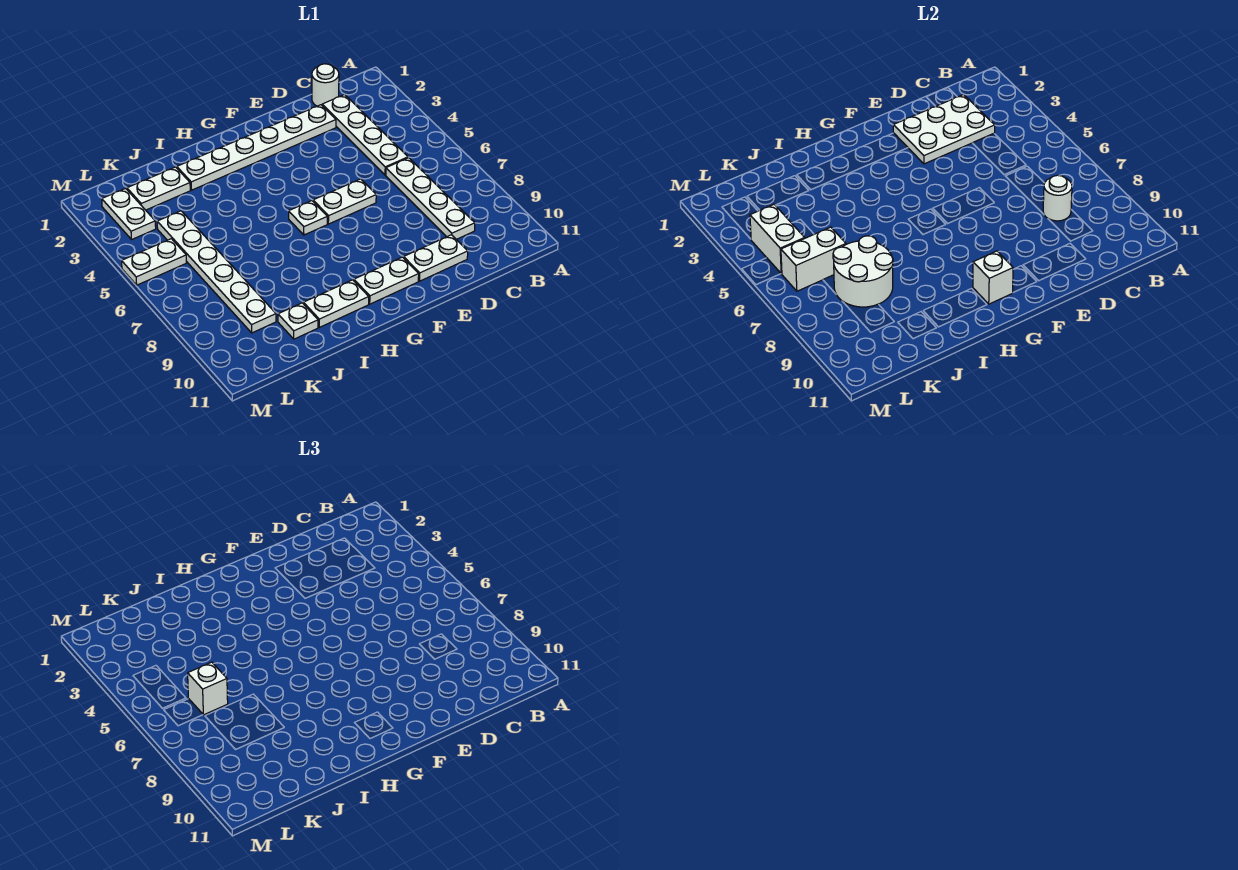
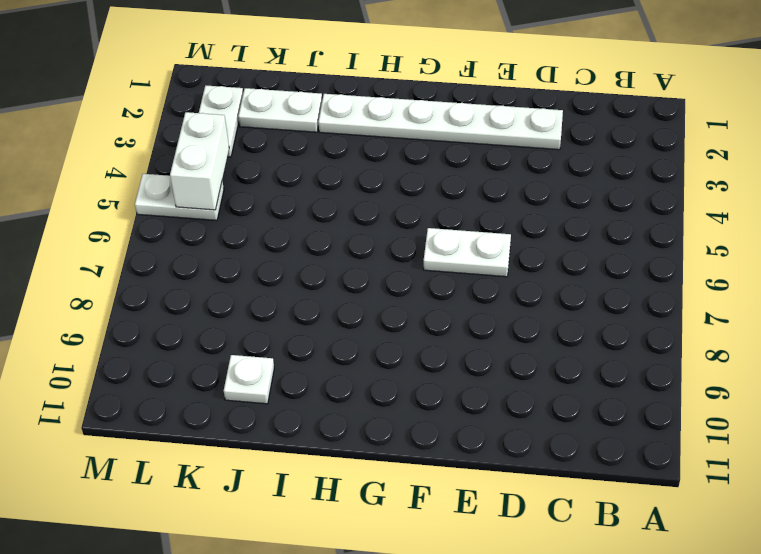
none -> white 1x1 round brick [312,64,339,106]
none -> white 1x4 plate [322,95,408,175]
none -> white 1x4 plate [386,158,475,239]

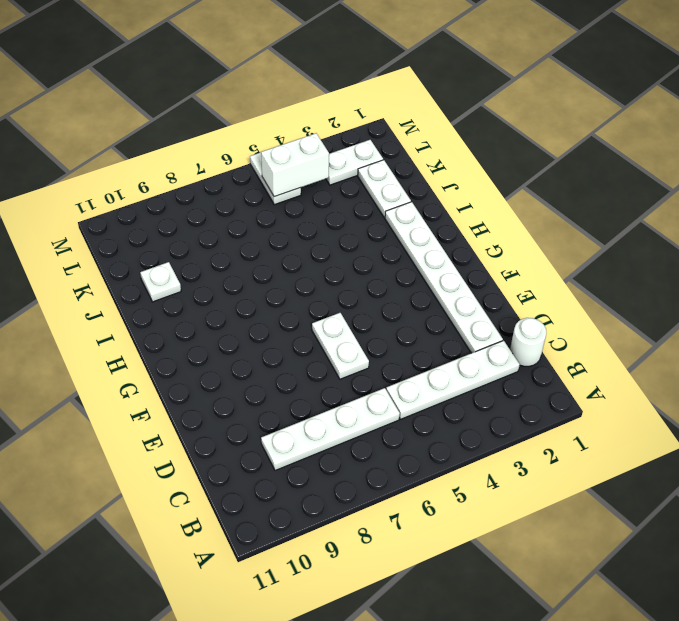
none -> white 1x2 plate [404,235,468,281]
none -> white 1x2 plate [354,257,419,304]
none -> white 1x1 plate [289,201,327,235]

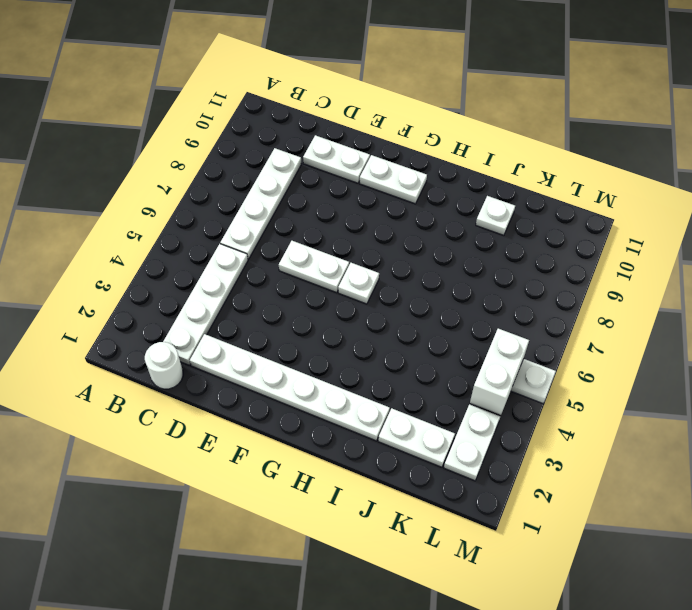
none -> white 1x2 plate [303,280,369,327]
none -> white 1x6 plate [157,211,276,333]
none -> white 2x3 plate [893,95,995,164]

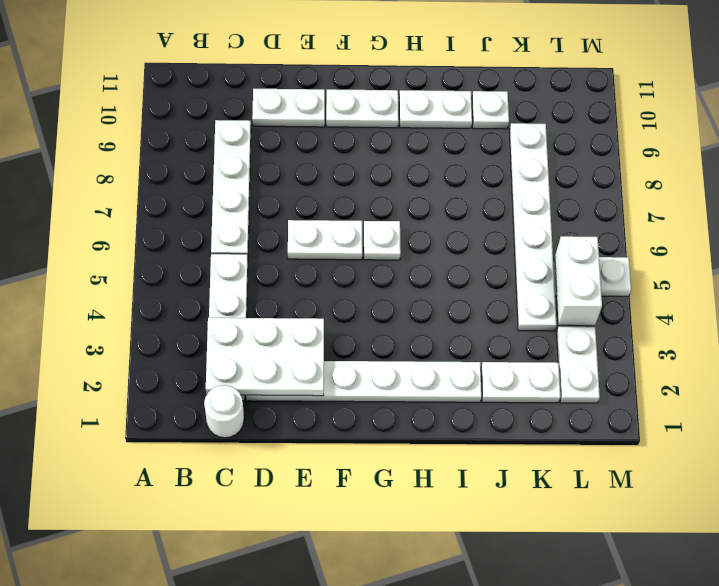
none -> white 1x1 round brick [1043,175,1072,221]
none -> white 1x1 brick [973,251,1013,304]
none -> white 2x2 round brick [833,236,893,307]

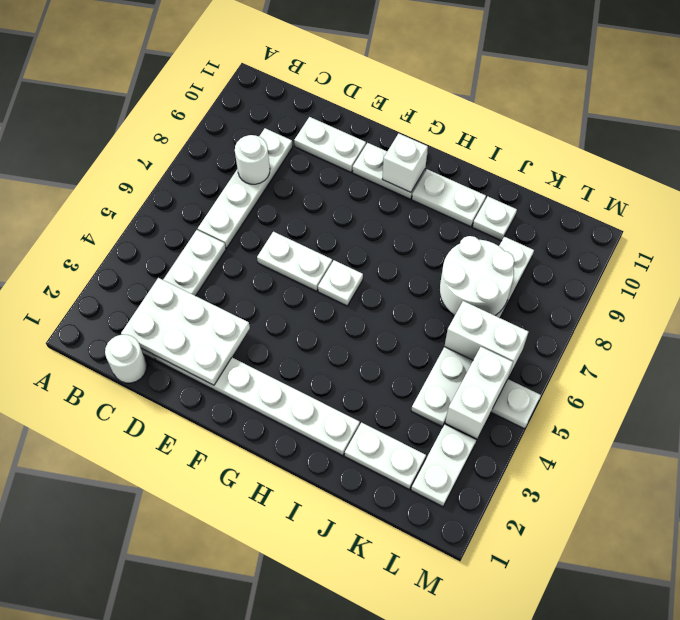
none -> white 1x1 brick [188,662,228,715]

